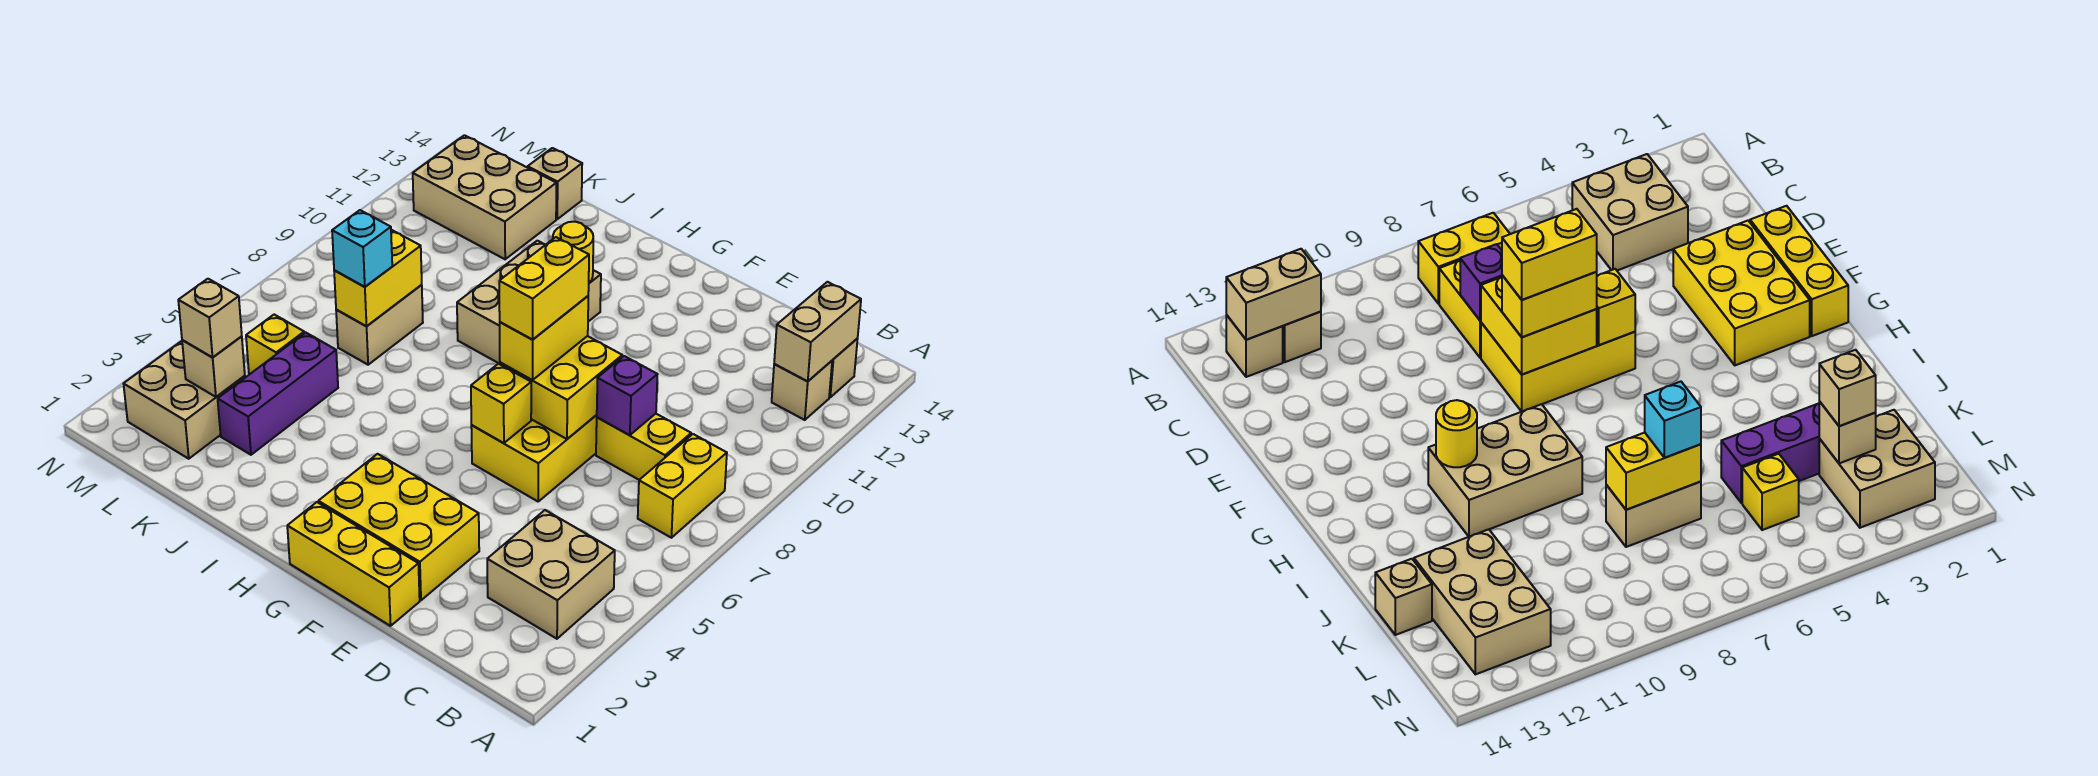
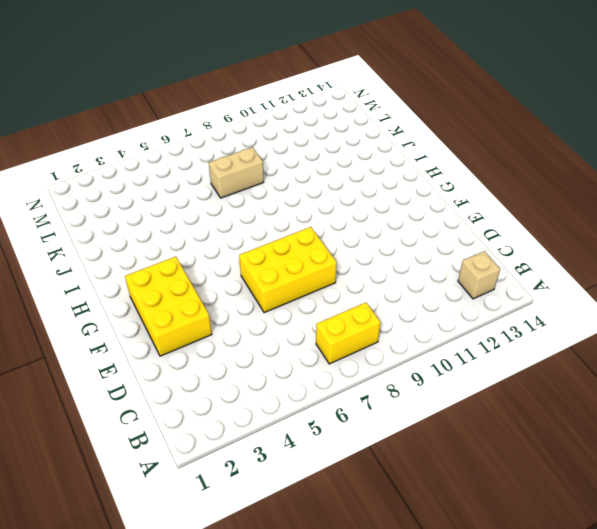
none -> tan 2x2 brick [487,510,615,639]
none -> tan 1x1 brick [772,361,832,420]
none -> yellow 1x2 brick [596,414,691,480]

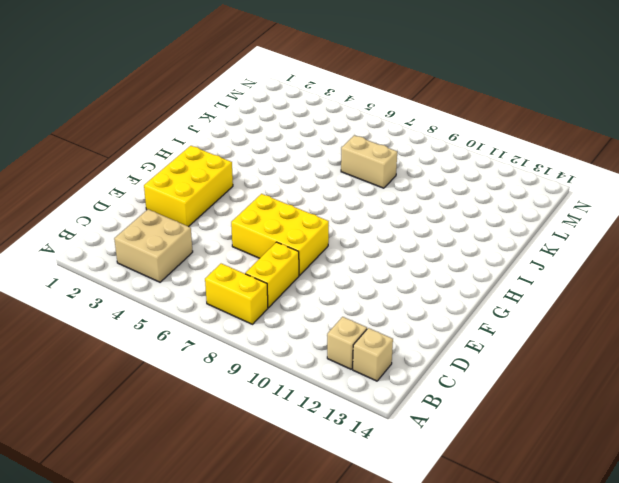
none -> yellow 1x3 brick [287,502,420,626]
none -> tan 2x3 brick [457,241,601,364]
none -> purple 1x3 brick [218,333,338,455]

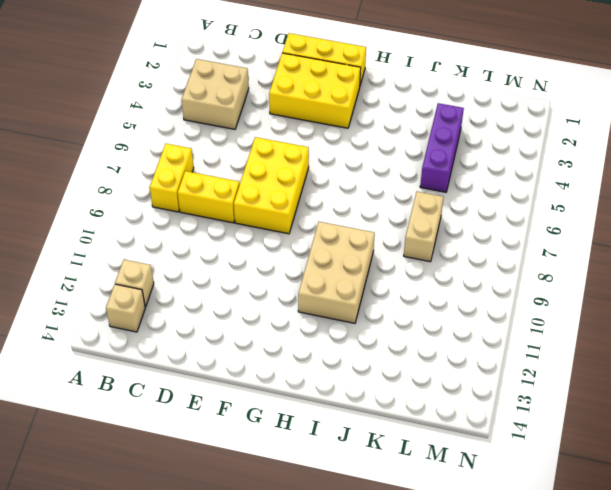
none -> tan 2x3 brick [413,135,556,259]
none -> tan 1x1 brick [528,148,582,219]
none -> tan 2x2 brick [124,341,245,459]

